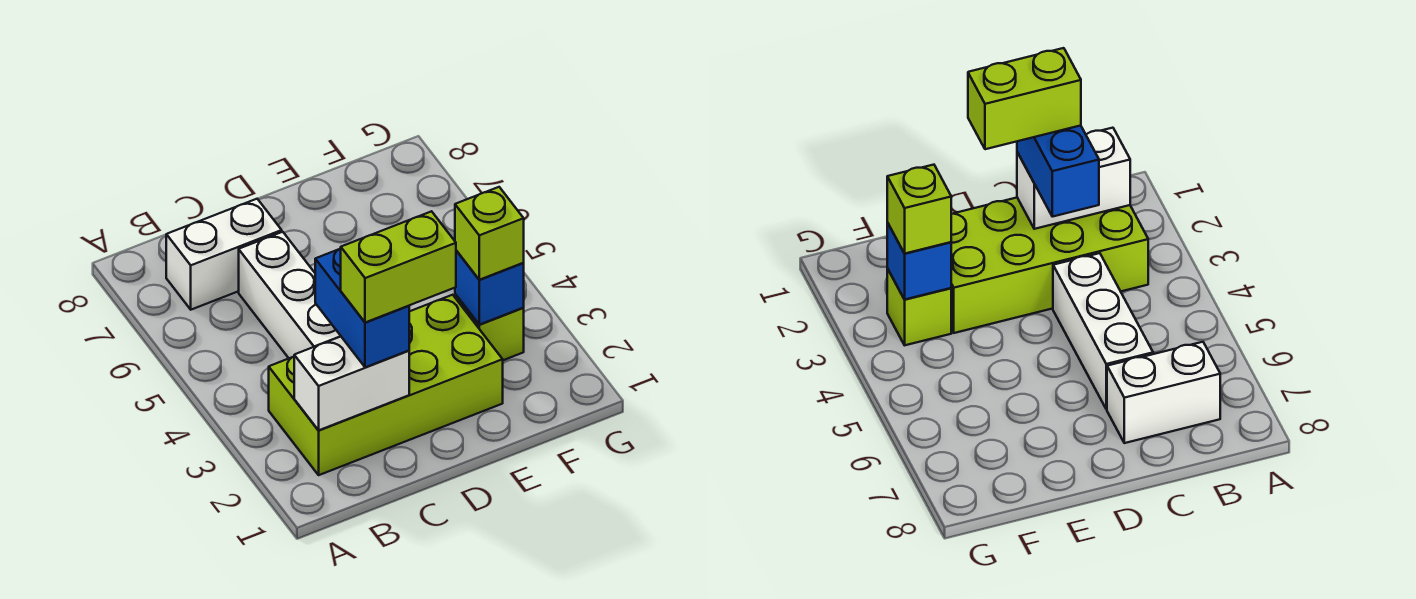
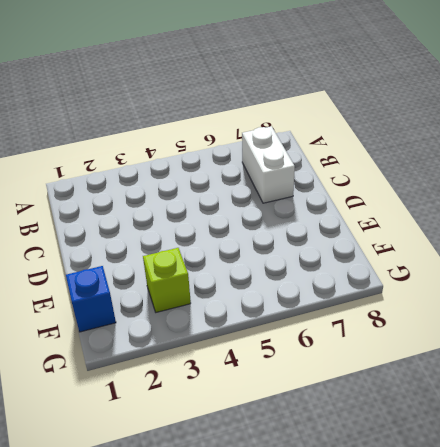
blue 1x1 brick [66,266,116,332] -> blue 1x1 brick moved to [455,250,524,325]
none -> lime 2x4 brick [269,295,503,475]
none -> white 1x3 brick [239,232,340,358]

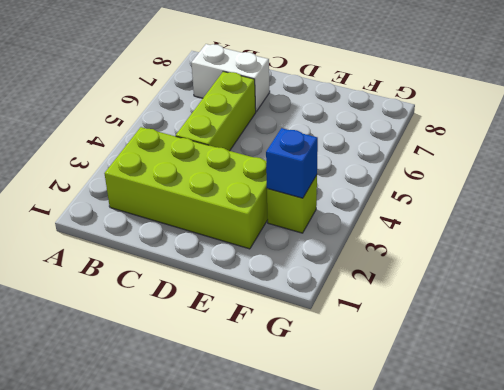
lime 1x3 brick [176,71,256,151] -> white 1x3 brick [239,232,340,358]
none -> white 1x2 brick [294,336,409,430]
none -> blue 1x2 brick [315,248,409,368]

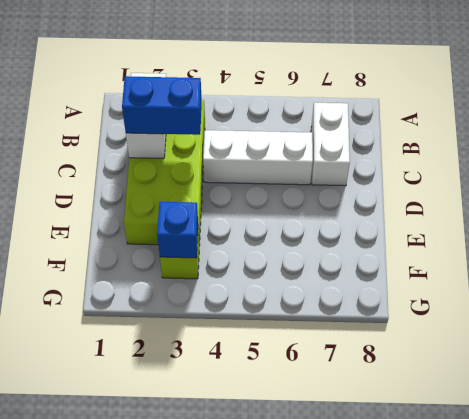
none -> lime 1x1 brick [455,187,524,280]
none -> lime 1x2 brick [341,211,456,323]

